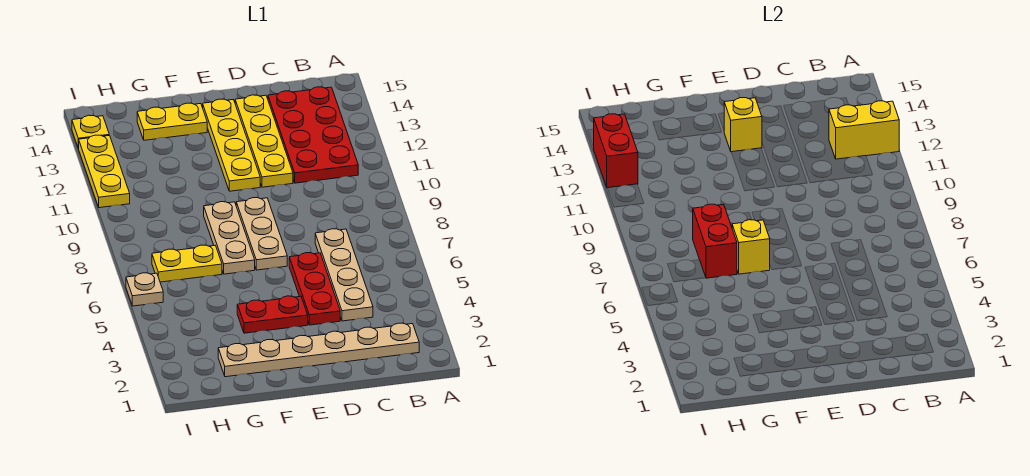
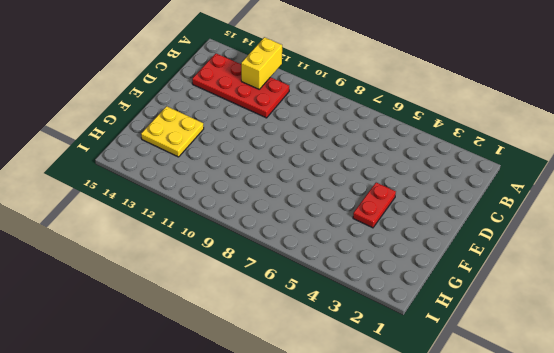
yellow 2x2 plate [141,106,204,157] -> yellow 1x2 plate [137,103,207,140]
none -> tan 1x6 plate [218,323,419,377]
none -> tan 1x4 plate [315,229,373,321]
none -> red 1x3 plate [289,253,340,325]

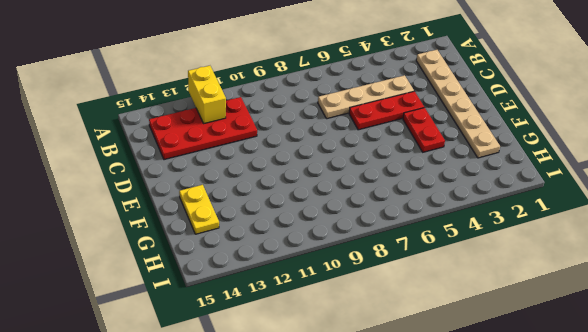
none -> yellow 1x4 plate [235,95,293,187]
none -> tan 1x3 plate [236,198,287,270]
none -> yellow 1x4 plate [203,99,260,191]

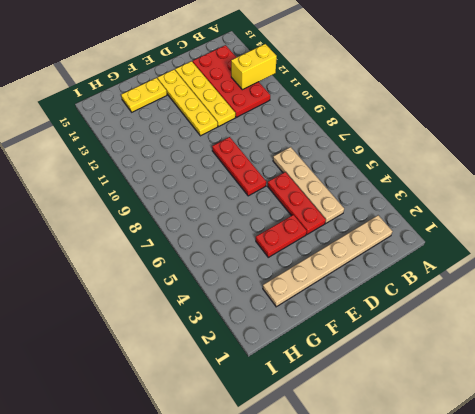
red 1x3 plate [212,137,266,196] -> tan 1x3 plate [236,198,287,270]
none -> tan 1x3 plate [204,202,255,274]
none -> yellow 1x2 plate [152,245,222,282]
none -> tan 1x1 plate [126,273,163,306]

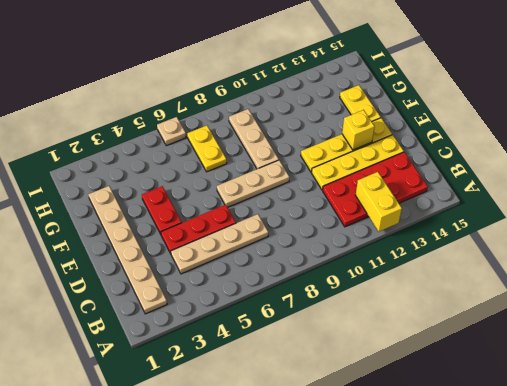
tan 1x3 plate [229,109,279,169] -> tan 1x3 plate turned to [204,202,255,274]
none -> yellow 1x3 plate [78,135,130,208]
none -> yellow 1x1 plate [72,115,109,148]
none -> yellow 1x1 brick [732,220,770,274]

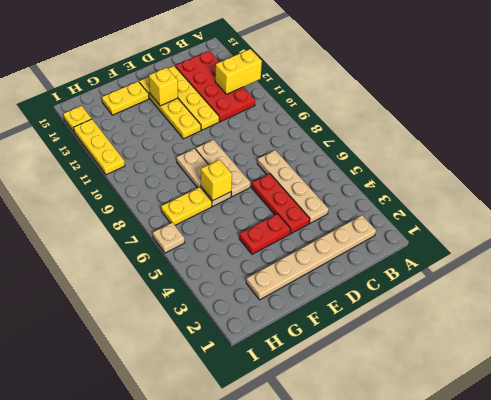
none -> red 1x2 brick [693,204,737,278]
none -> red 1x2 brick [594,114,638,188]

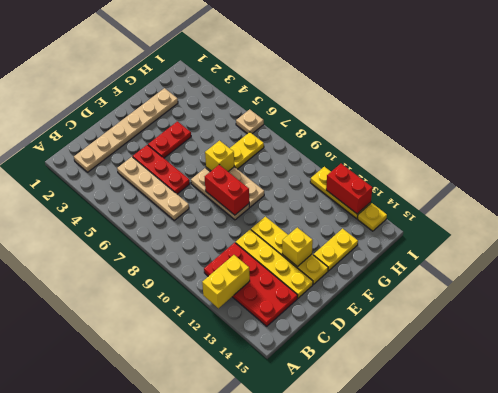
red 1x2 brick [205,165,249,215] -> red 1x2 brick moved to [693,204,737,278]

